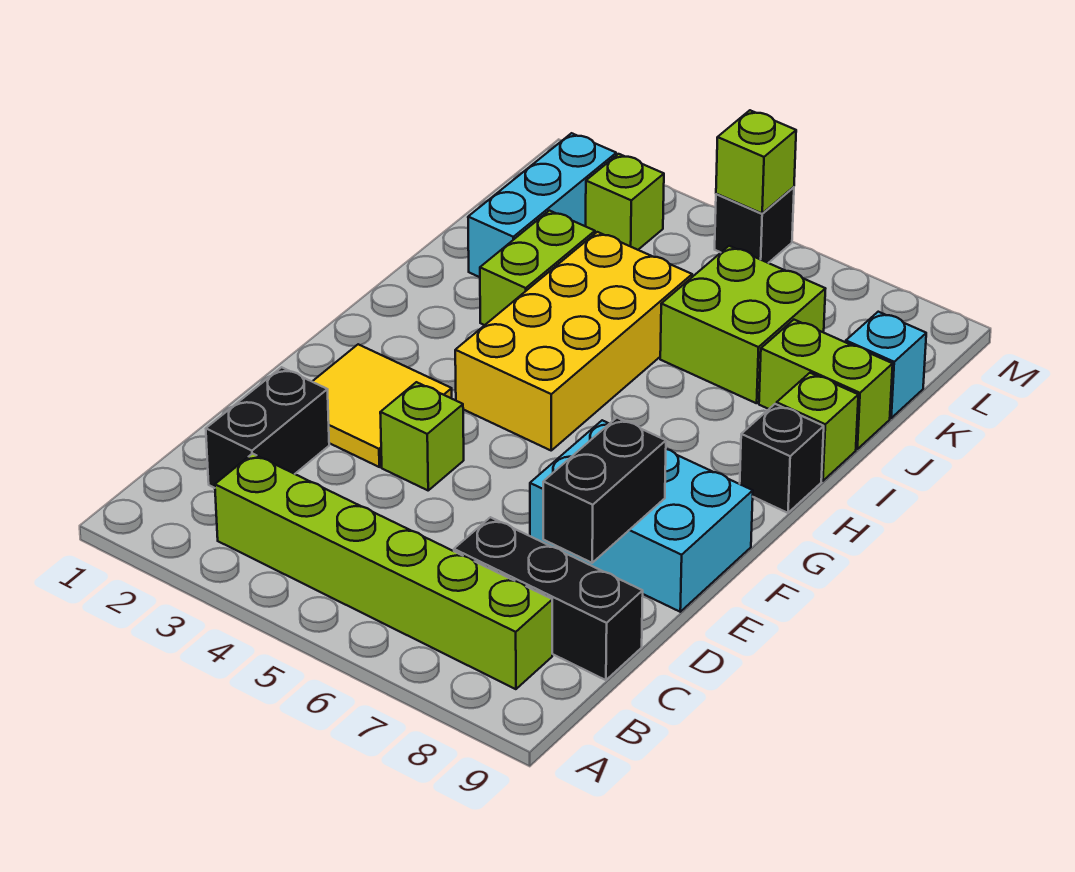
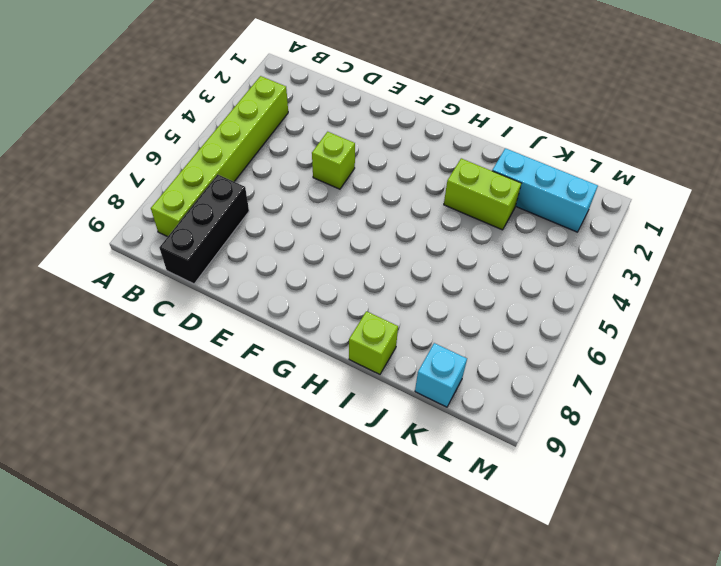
none -> black 1x2 brick [206,367,329,488]
none -> yellow 2x2 tile [312,344,452,467]
none -> cyan 2x3 brick [530,420,753,612]

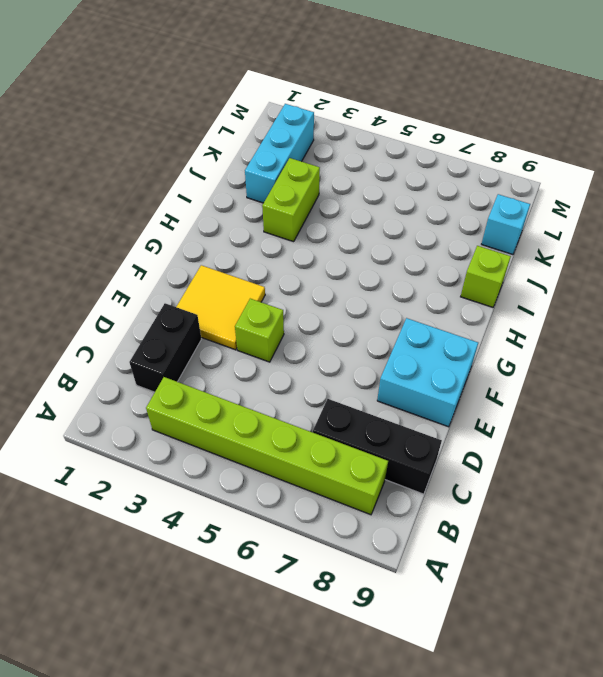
cyan 2x2 brick [377,318,478,427] -> cyan 2x3 brick [530,420,753,612]
none -> yellow 2x4 brick [455,232,692,450]
none -> black 1x1 brick [740,404,824,513]
none -> lime 2x2 brick [660,246,825,403]

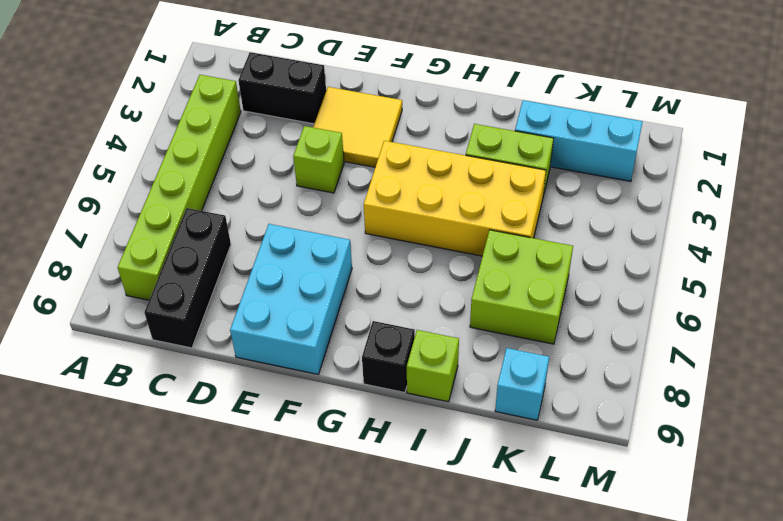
none -> lime 1x2 brick [759,320,893,449]
none -> lime 1x1 brick [586,154,664,250]
none -> black 1x1 brick [715,187,794,263]

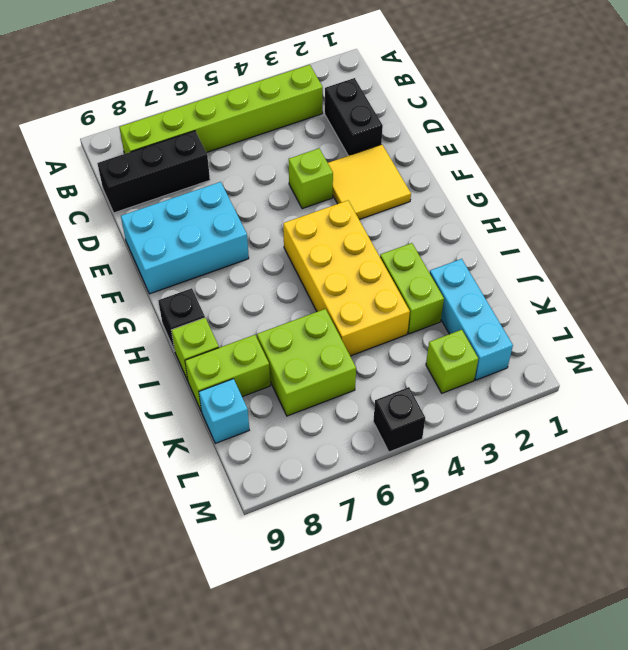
none -> black 1x2 brick [543,418,666,563]
none -> lime 1x1 brick [716,110,796,214]

